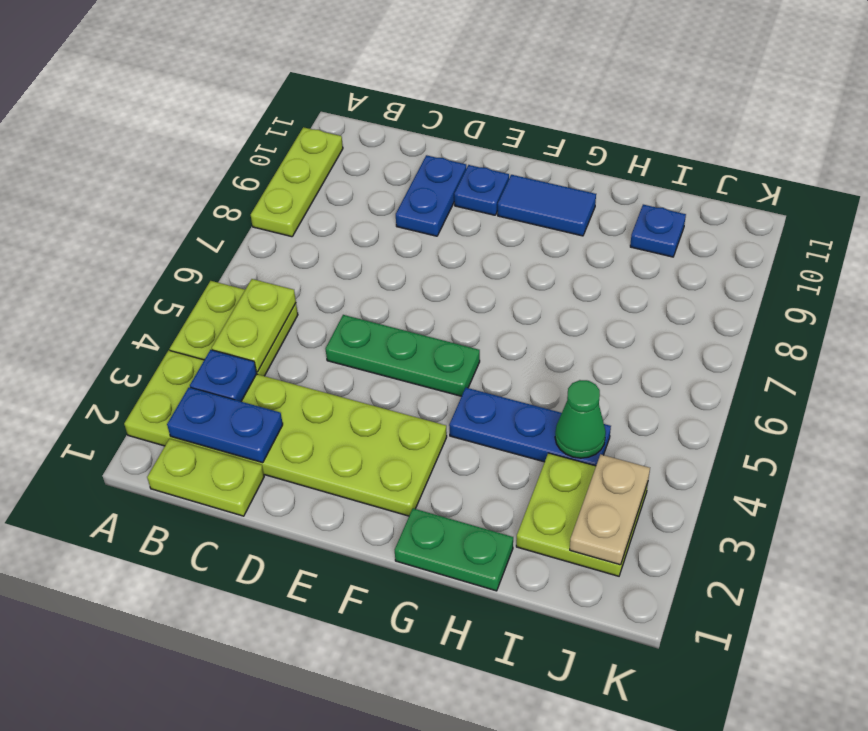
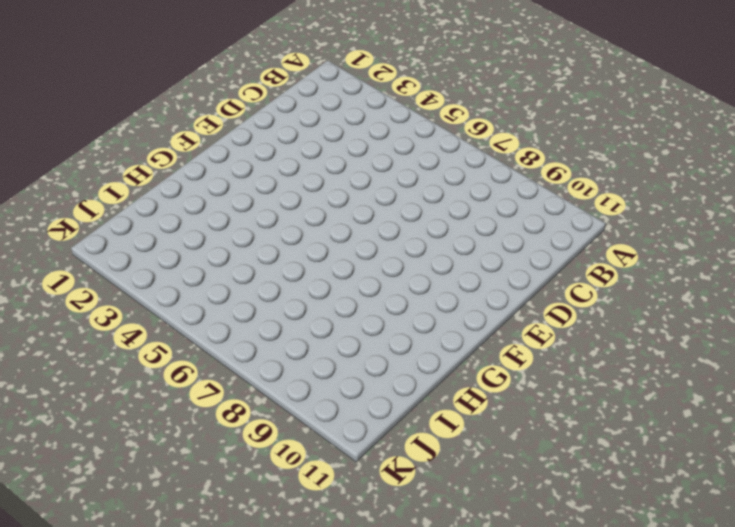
none -> lime 2x6 plate [124,350,447,516]
none -> lime 2x2 plate [170,281,298,376]
none -> lime 1x3 plate [251,127,343,237]

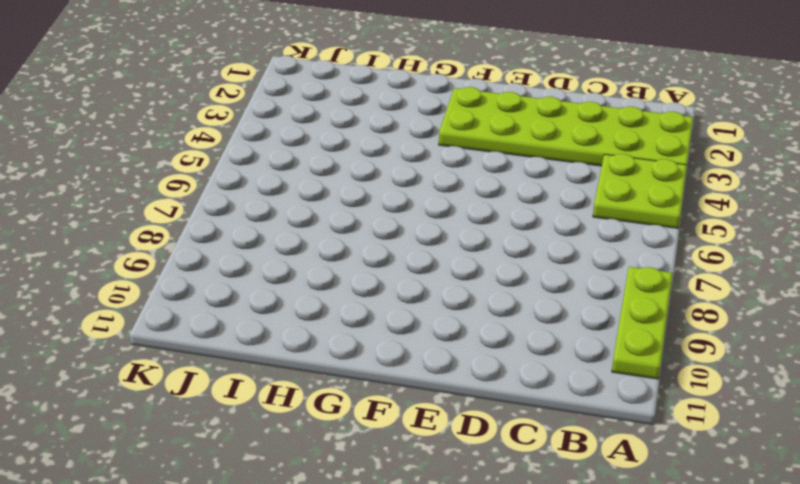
none -> lime 1x2 plate [147,439,264,516]
none -> green 1x3 plate [326,315,480,396]
none -> blue 1x2 plate [396,155,466,236]

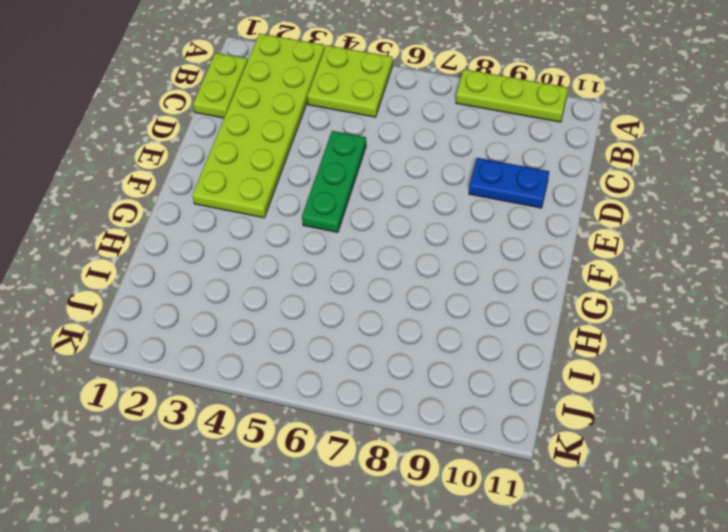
none -> blue 1x1 plate [454,165,509,215]
none -> blue 1x2 tile [498,175,596,236]
none -> green 1x2 plate [395,508,513,591]

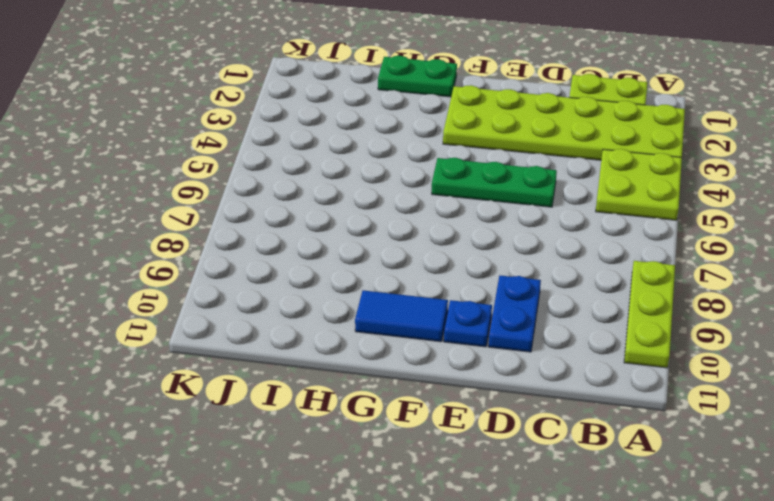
none -> blue 1x3 plate [449,388,611,466]
none -> lime 2x2 plate [516,453,648,576]
none -> blue 1x1 plate [630,205,686,257]

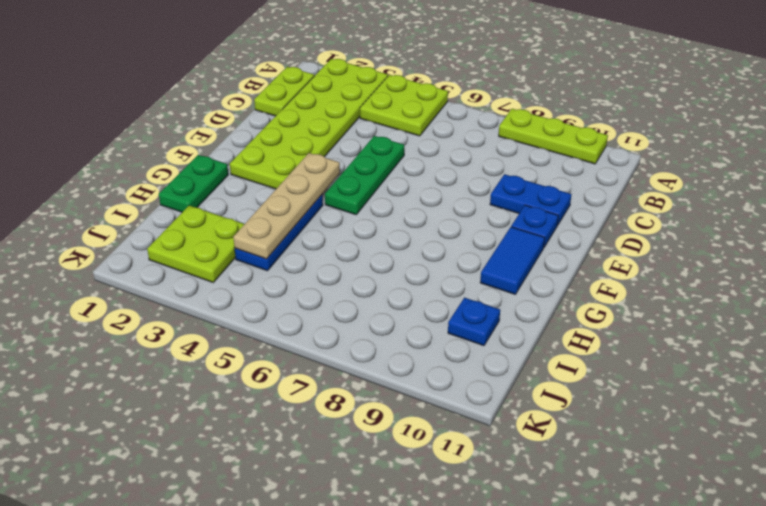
tan 1x4 plate [233,153,340,259] -> green 1x1 cone [555,380,606,458]
none -> blue 1x2 plate [167,387,283,463]
none -> blue 1x1 plate [190,350,257,401]
none -> lime 1x2 plate [212,279,296,372]

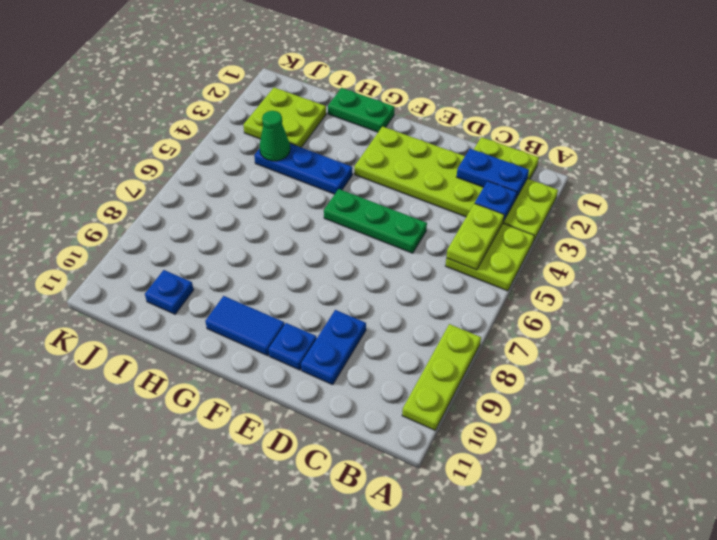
none -> tan 1x2 plate [570,454,650,565]

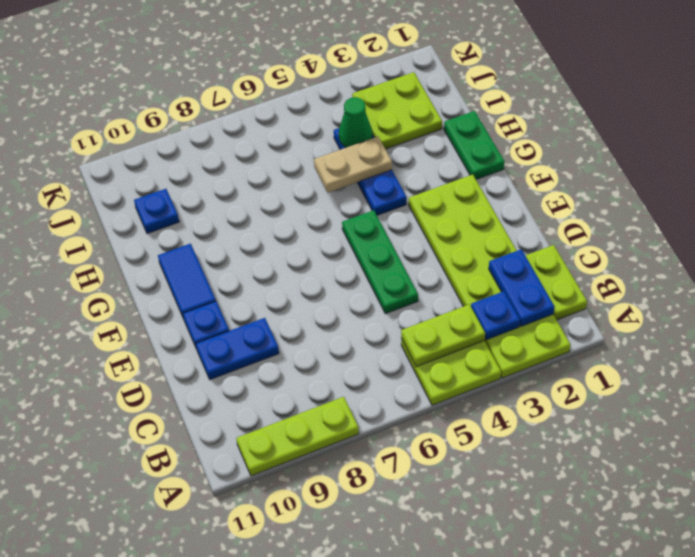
tan 1x2 plate [314,137,392,193] -> tan 1x2 plate moved to [570,454,650,565]

